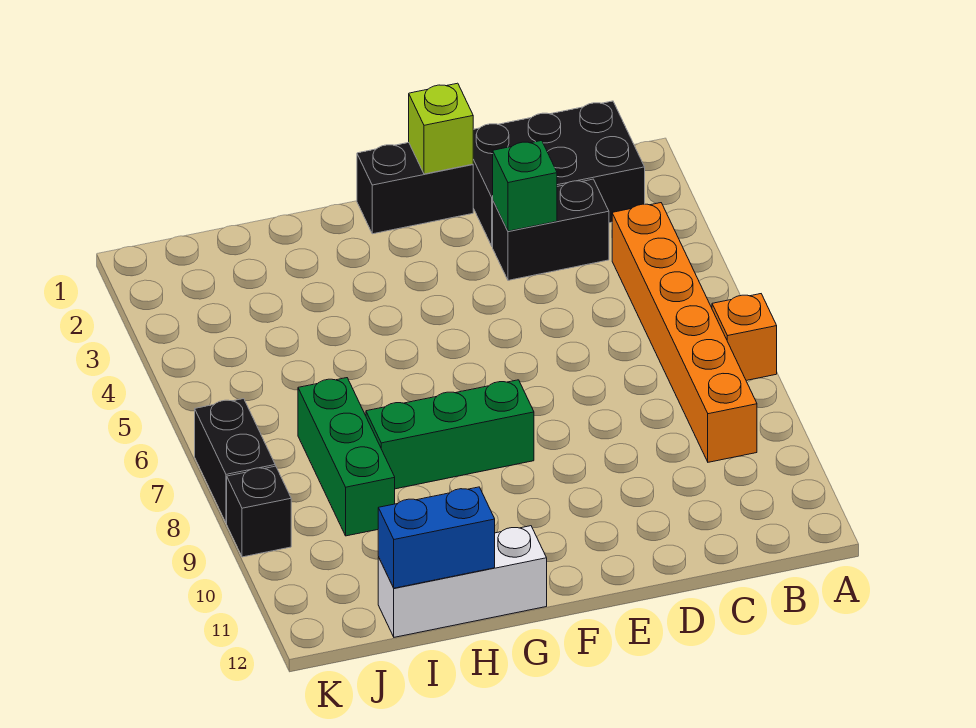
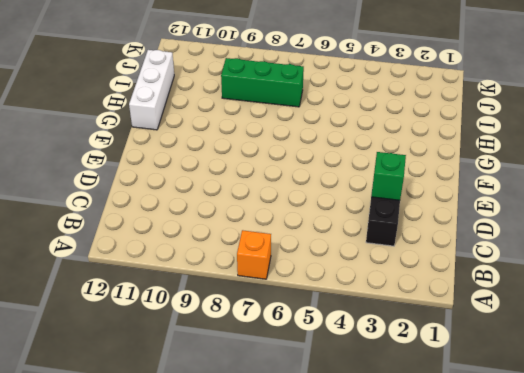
none -> black 2x3 brick [473,101,645,247]
none -> orange 1x6 brick [612,203,757,462]
none -> black 1x2 brick [357,143,473,234]

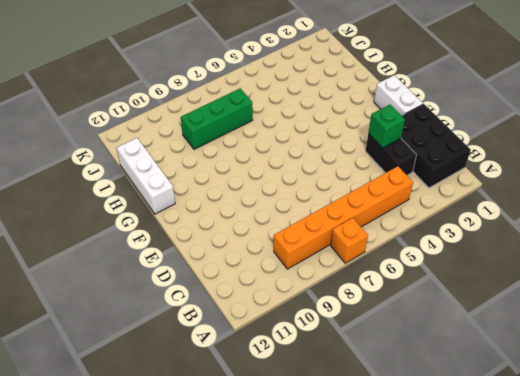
white 1x2 brick [374,75,423,116] -> black 1x2 brick [357,143,473,234]
none -> green 1x3 brick [366,380,534,489]
none -> black 1x2 brick [195,399,275,523]
none -> black 1x1 brick [227,466,291,557]

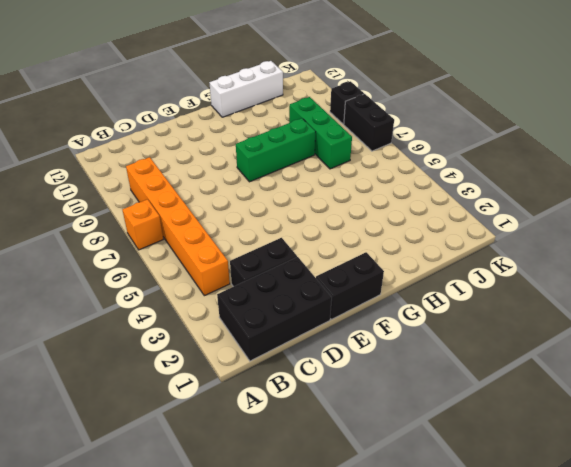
none -> green 1x1 brick [493,141,557,231]
none -> lime 1x1 brick [409,83,473,174]
none -> blue 1x2 brick [378,487,495,588]

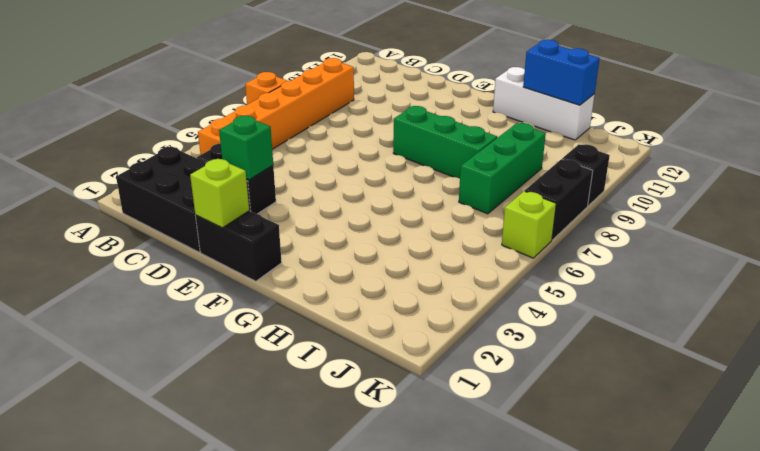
lime 1x1 brick [502,191,556,258] -> none

